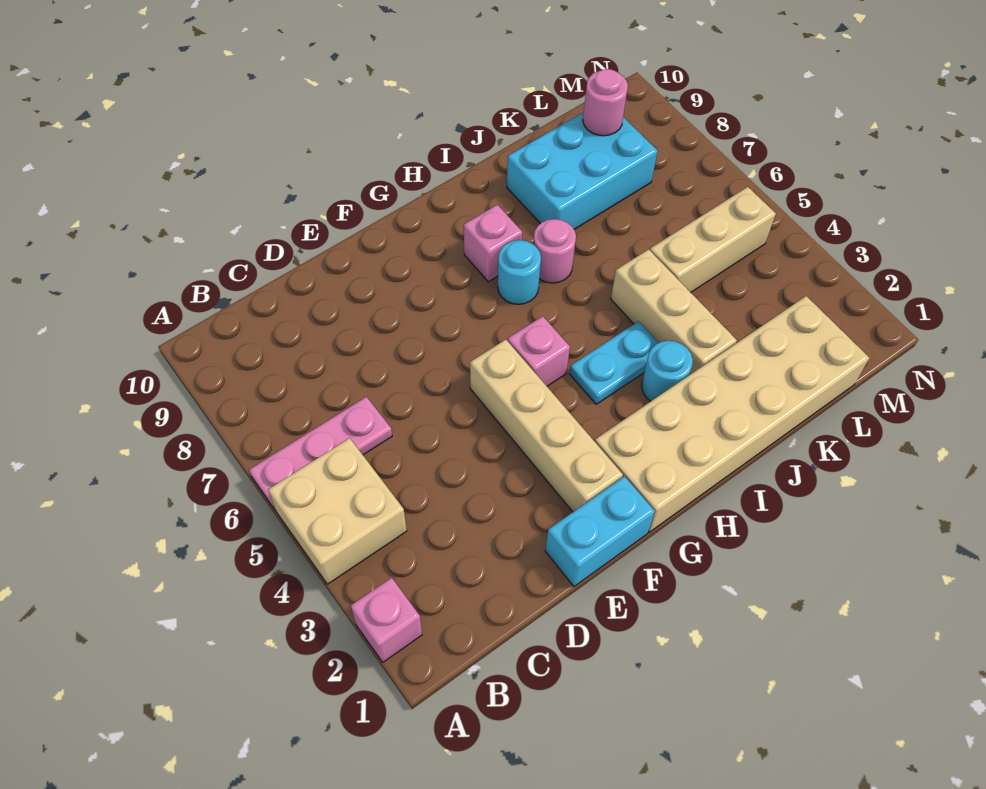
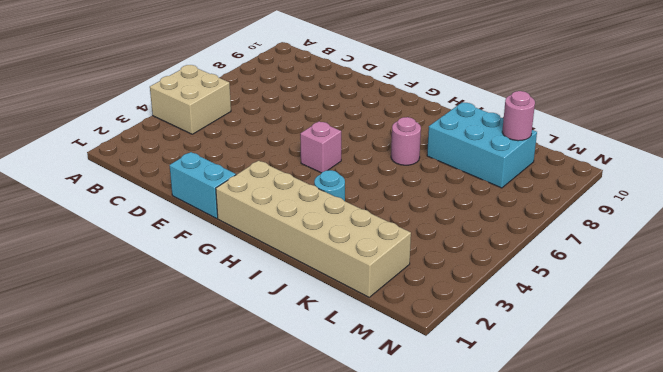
none -> pink 1x1 brick [351,578,422,662]
none -> pink 1x3 plate [249,397,392,511]
none -> tan 1x4 brick [470,340,623,512]

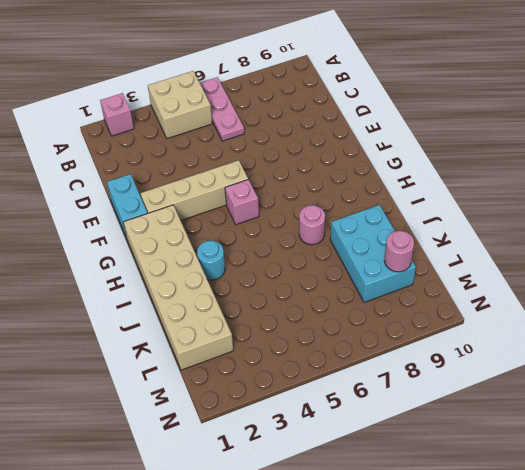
none -> cyan 1x2 plate [570,321,659,404]
none -> cyan 1x1 round brick [498,240,541,304]
none -> pink 1x1 brick [464,205,522,282]

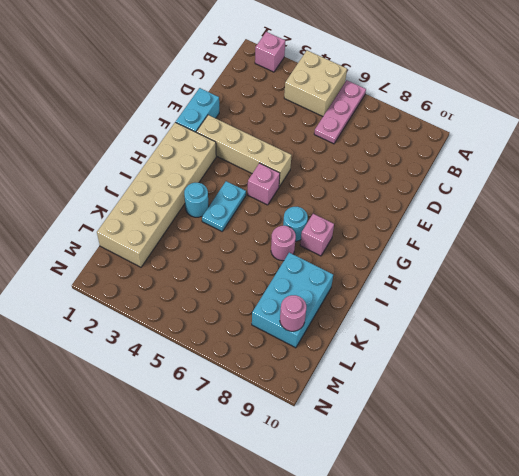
none -> tan 1x3 brick [611,249,737,374]
none -> tan 1x3 brick [650,187,776,292]

